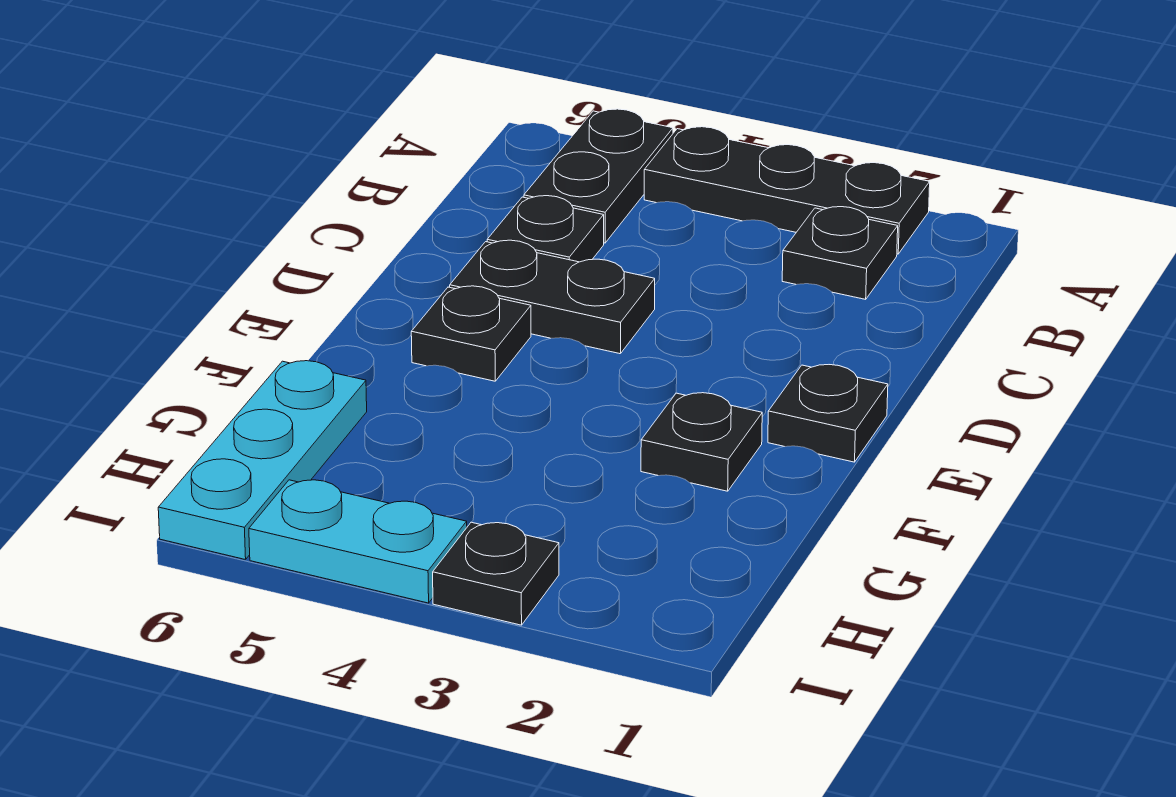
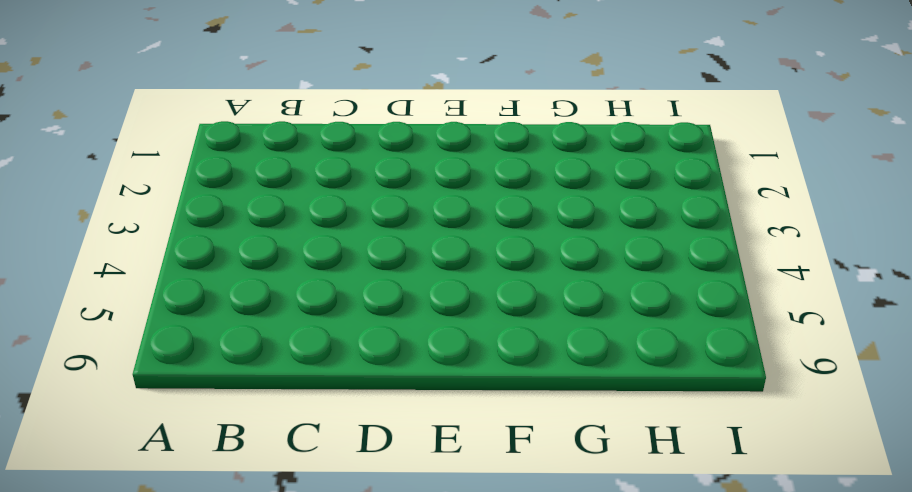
none -> black 1x3 plate [644,127,930,254]
none -> black 1x2 plate [524,109,673,243]

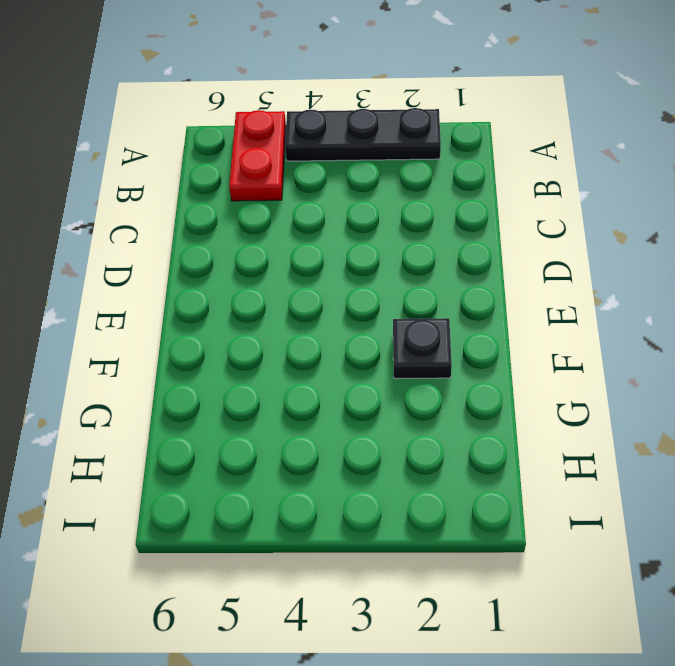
red 1x2 plate [229,110,286,201] -> black 1x2 plate [524,109,673,243]
none -> black 1x1 plate [782,207,898,299]
none -> black 1x1 plate [487,196,604,262]

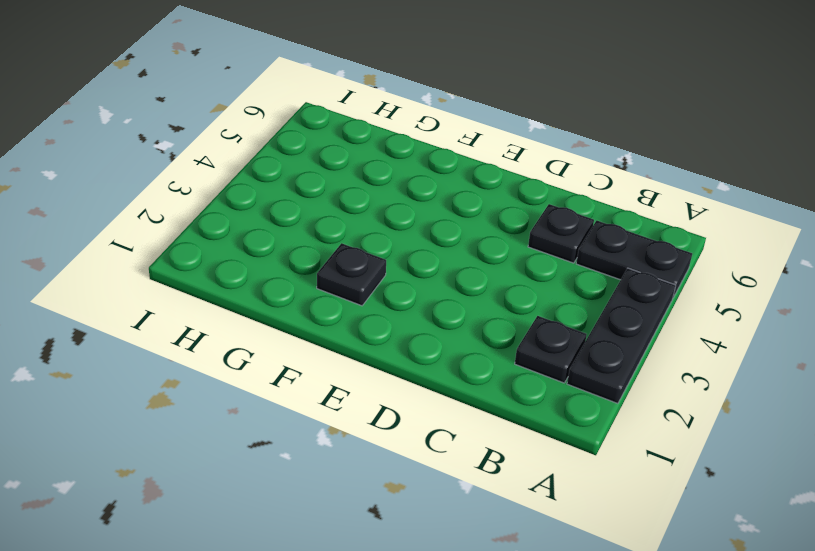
none -> black 1x2 plate [450,240,655,354]
none -> black 1x1 plate [768,365,888,462]

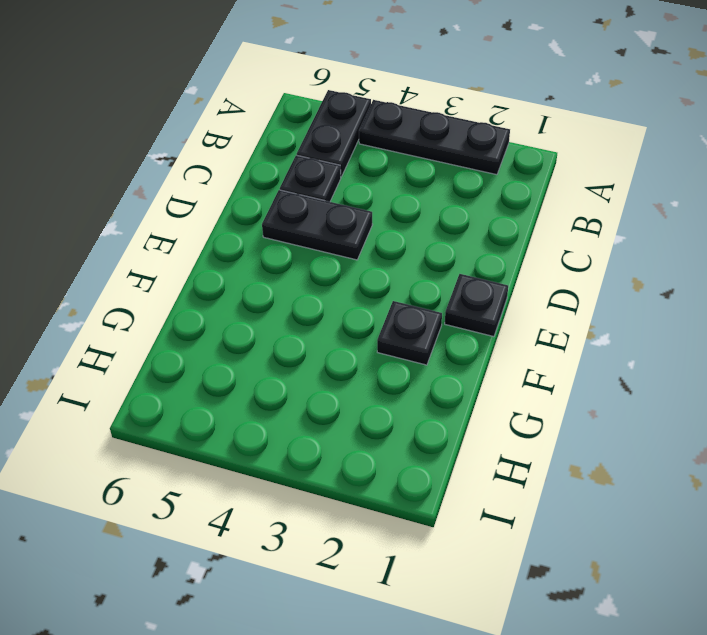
none -> black 1x1 plate [782,207,898,299]
none -> black 1x1 plate [411,286,531,381]

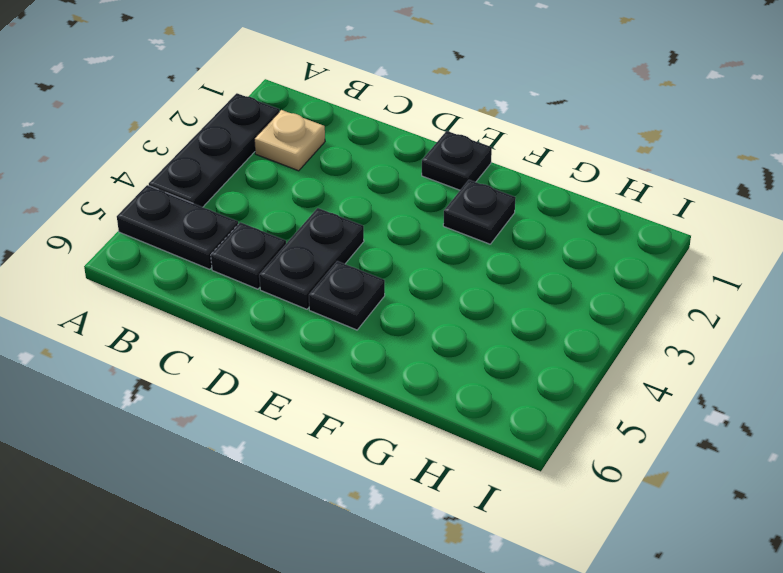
tan 1x1 plate [254,110,325,171] -> black 1x1 plate [782,207,898,299]
none -> cyan 1x3 plate [158,361,367,560]
none -> black 1x1 plate [433,522,559,625]

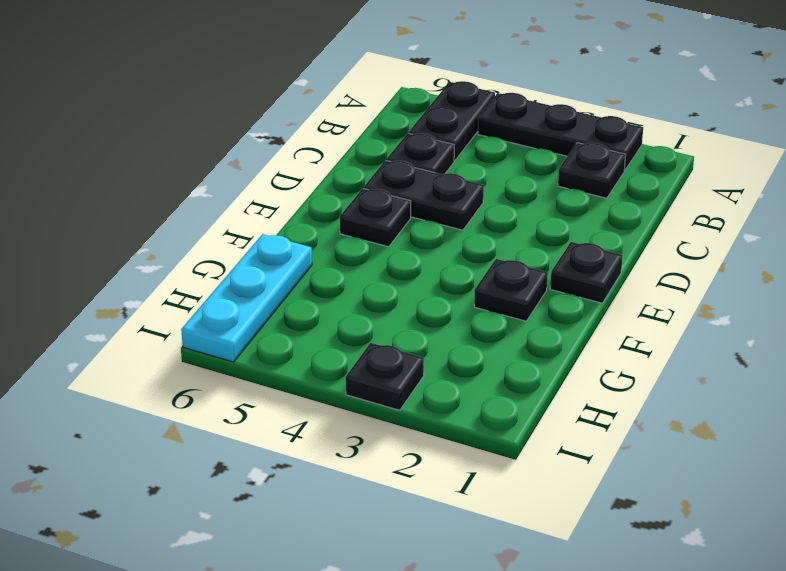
none -> cyan 1x2 plate [249,480,467,603]

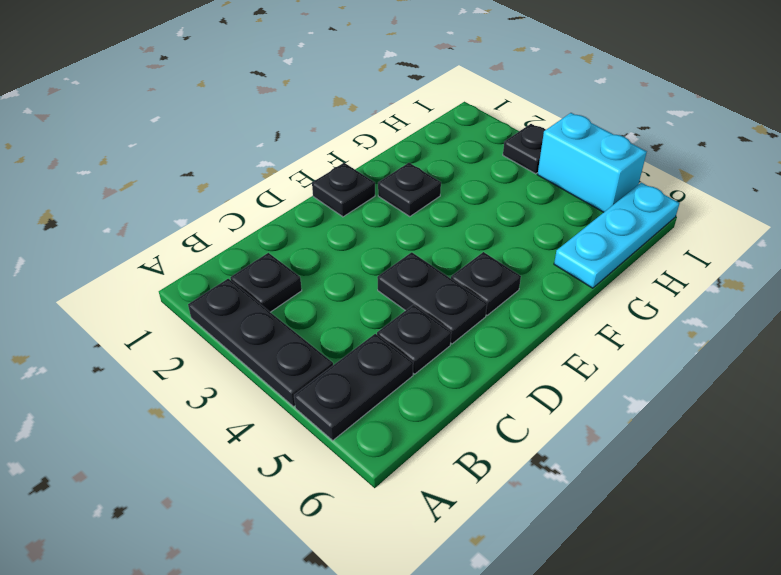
cyan 1x2 brick [537,113,647,212] -> cyan 1x2 plate [249,480,467,603]

